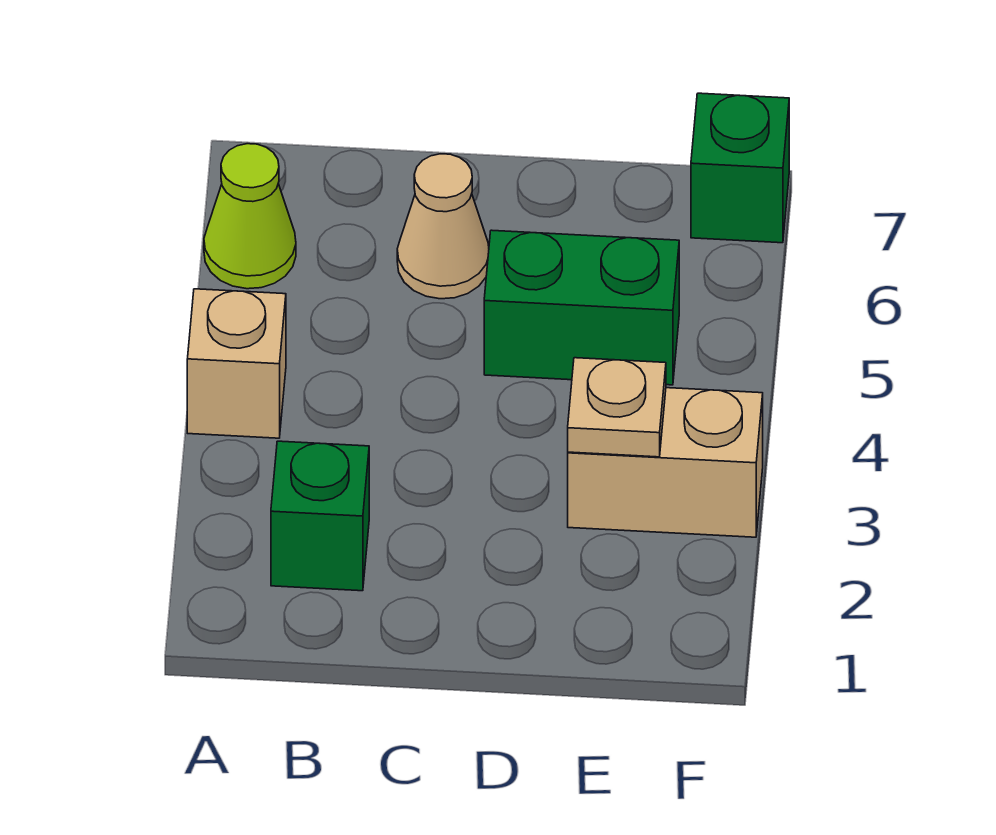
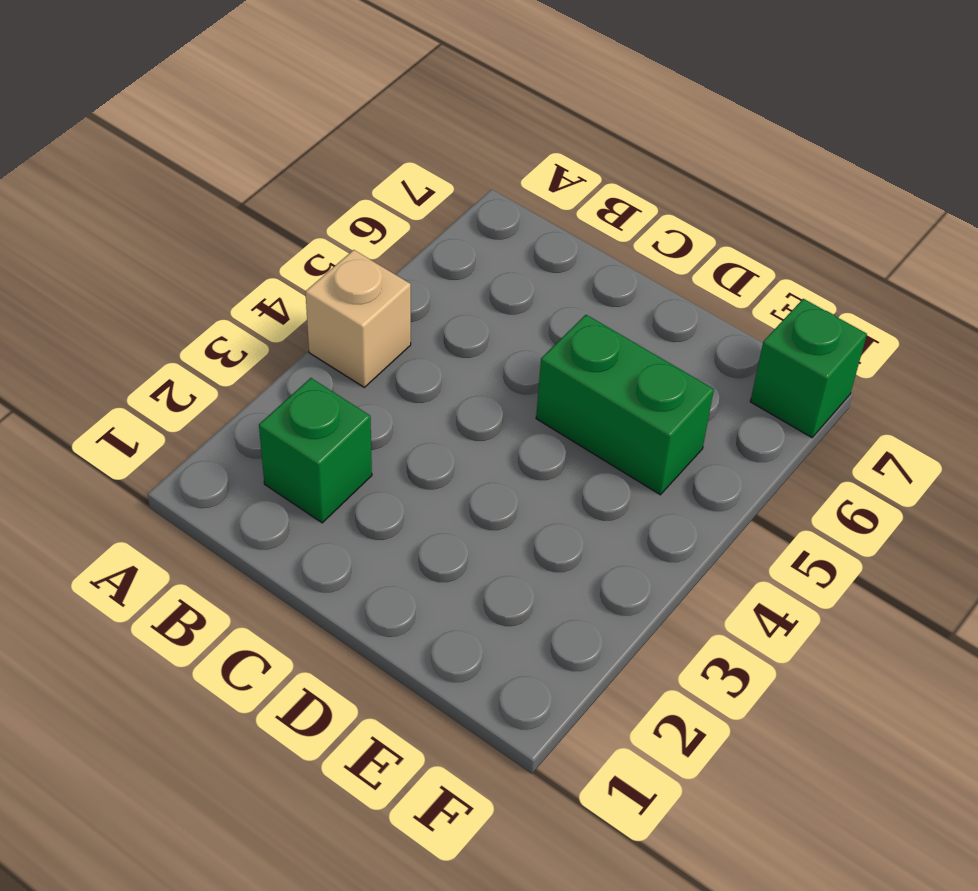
none -> lime 1x1 cone [204,144,296,289]
none -> tan 1x1 cone [397,154,489,299]

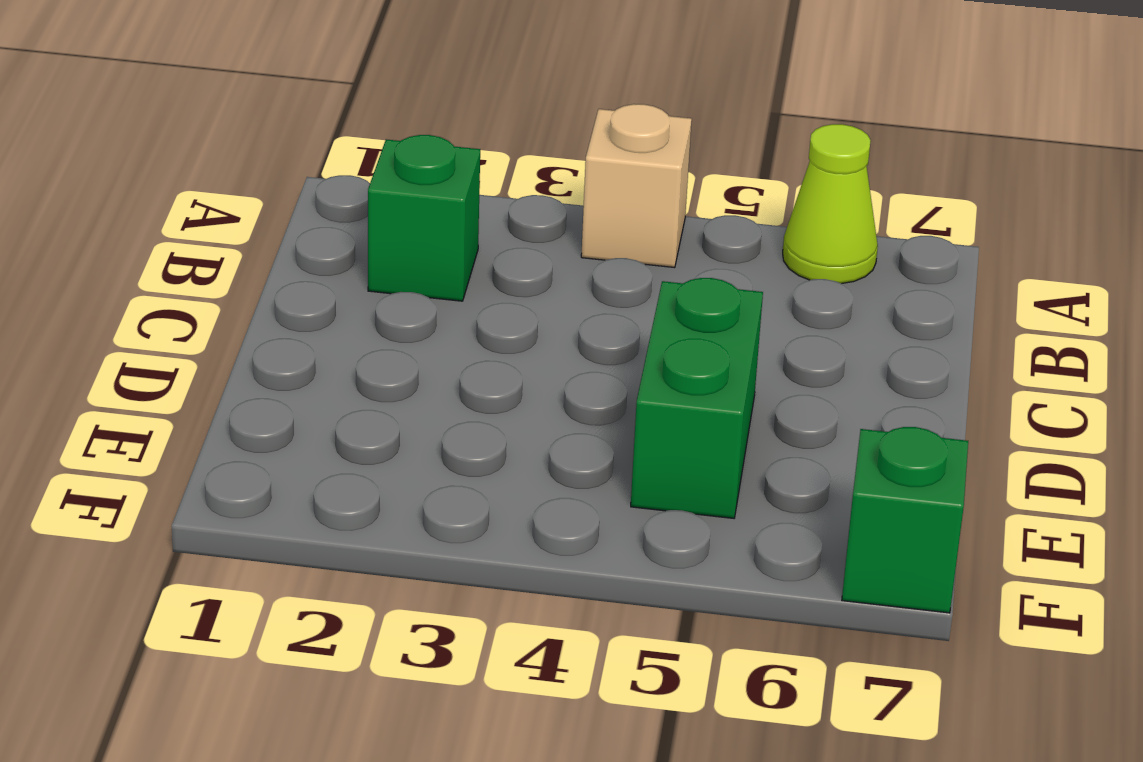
none -> tan 1x1 cone [397,154,489,299]
none -> tan 1x2 brick [568,388,763,537]

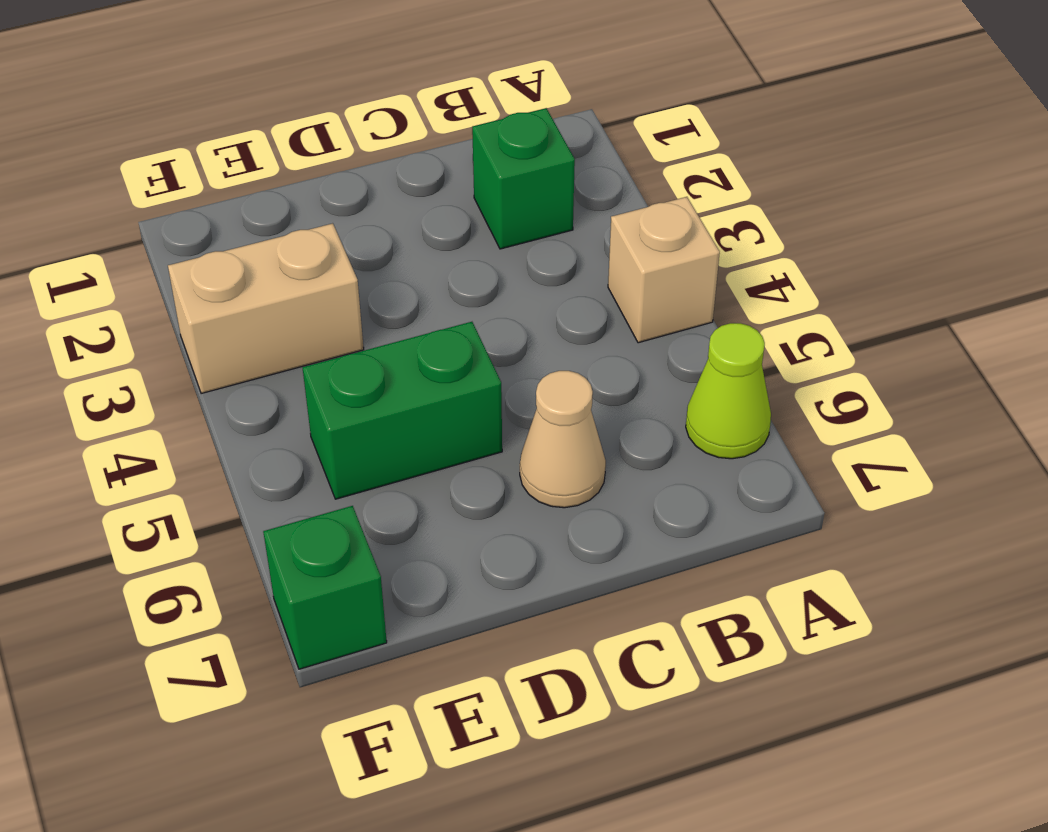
none -> tan 1x1 plate [568,358,666,457]

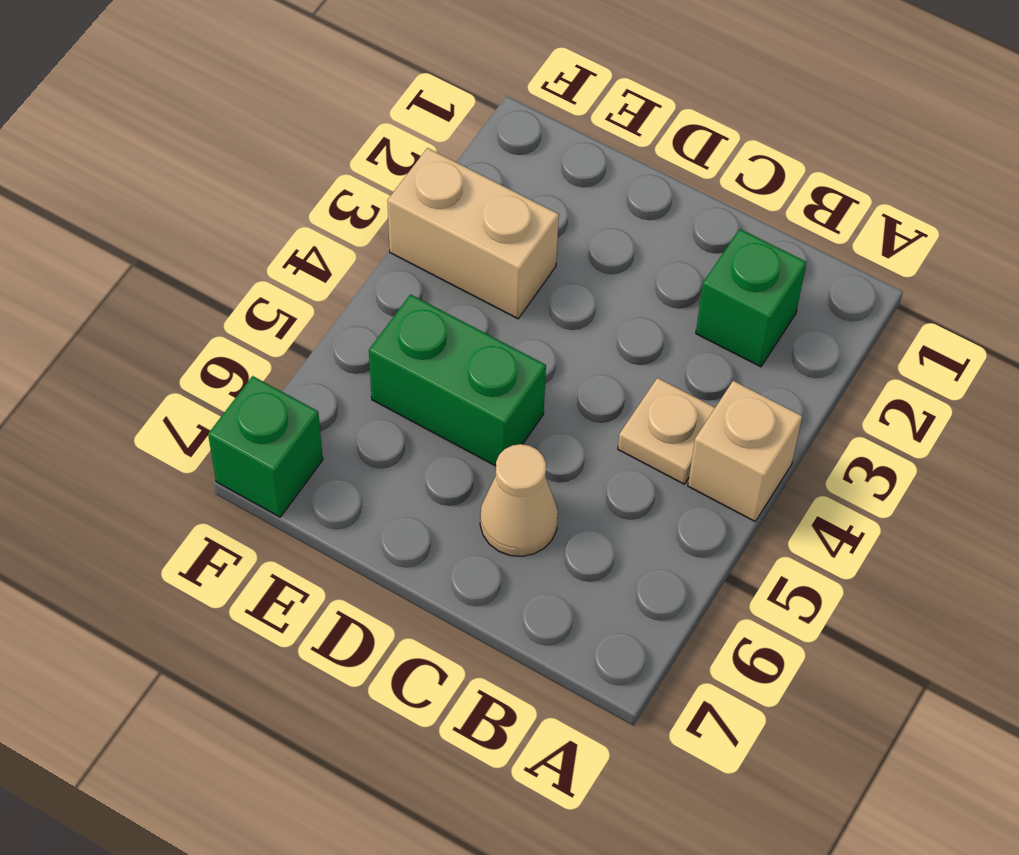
tan 1x1 plate [618,378,715,484] -> tan 1x1 plate moved to [568,358,666,457]
none -> lime 1x1 cone [204,144,296,289]

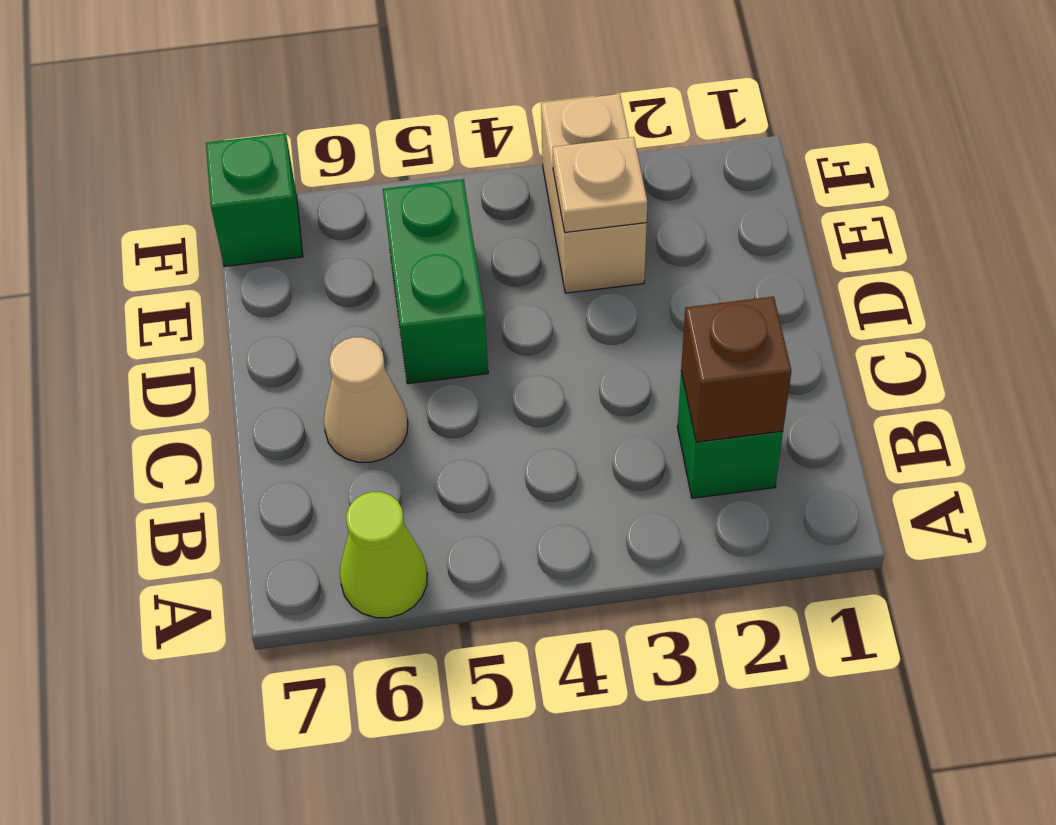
brown 1x1 brick [681,296,791,442] -> none
none -> tan 1x1 brick [187,289,286,438]

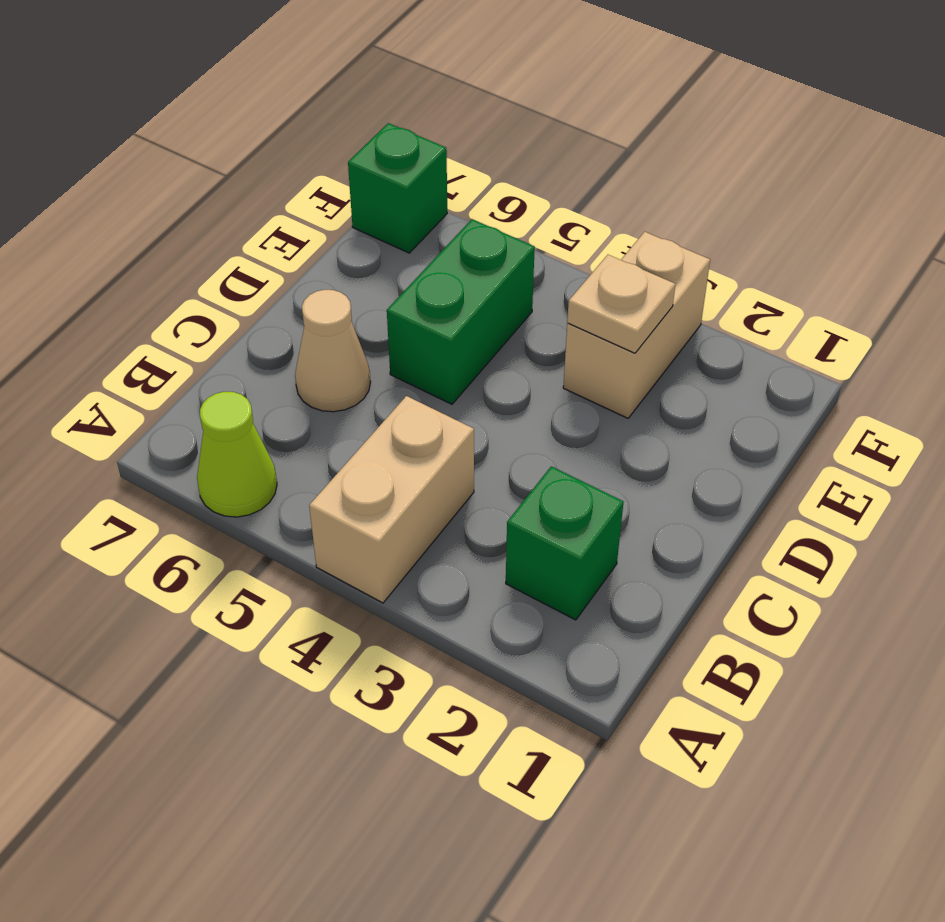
tan 1x2 brick [309,396,474,603] -> tan 1x1 brick [187,289,286,438]

